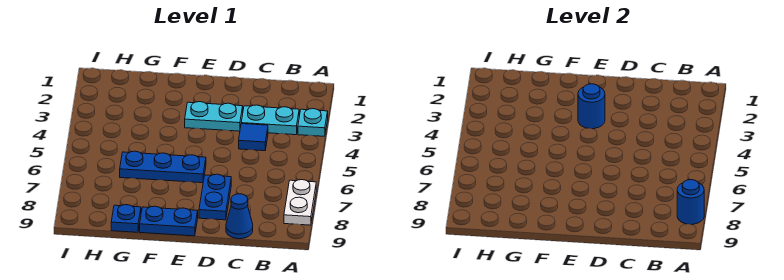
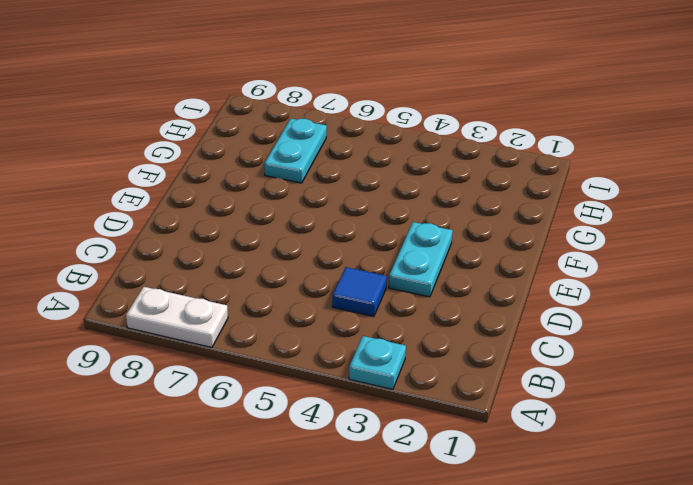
cyan 1x2 plate [264,119,327,183] -> cyan 1x2 plate moved to [241,105,299,135]
none -> blue 1x1 cone [226,194,253,239]
none -> blue 1x2 plate [199,174,231,220]
none -> blue 1x3 plate [120,151,206,183]

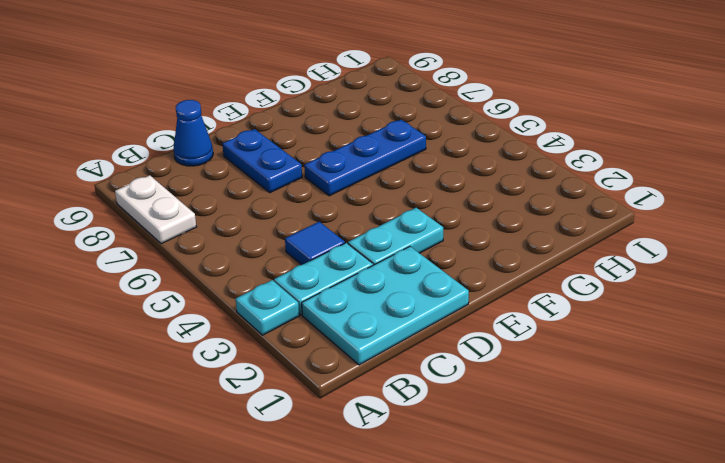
cyan 2x3 plate [302,247,469,365] -> none
none -> blue 1x2 plate [140,206,198,236]
none -> blue 1x1 plate [111,205,141,232]
none -> blue 1x1 round brick [677,180,704,224]

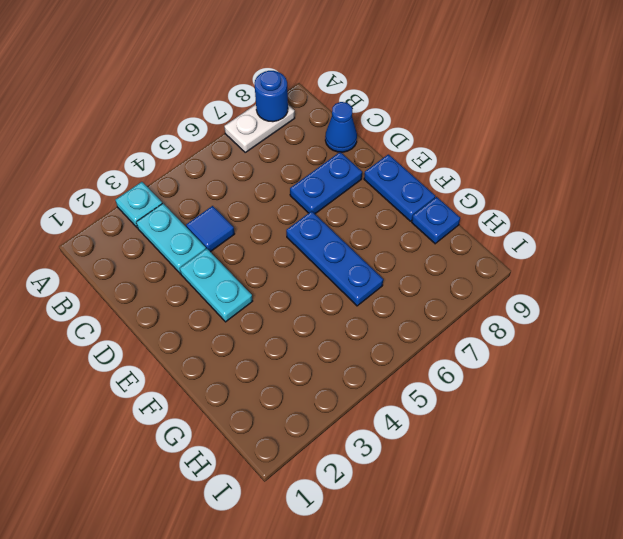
none -> blue 1x1 round brick [578,84,605,129]

